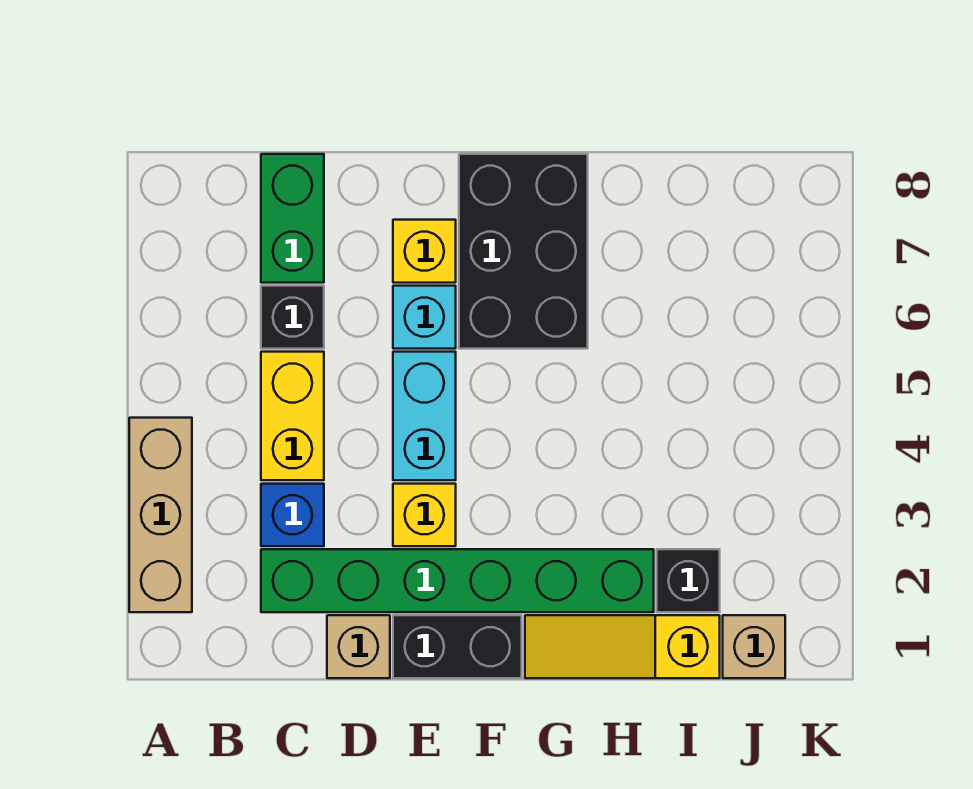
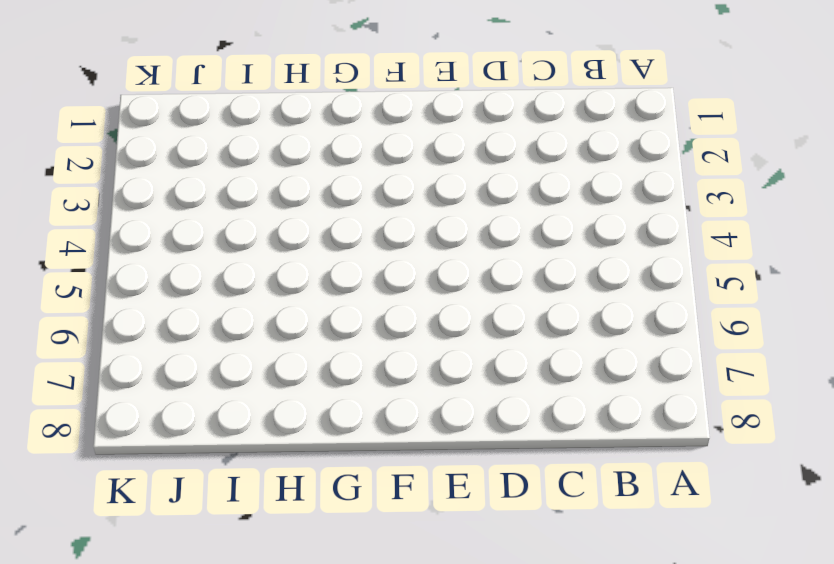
none -> tan 1x3 brick [129,418,192,612]
none -> green 1x6 brick [261,549,654,612]
none -> blue 1x1 brick [261,484,324,546]

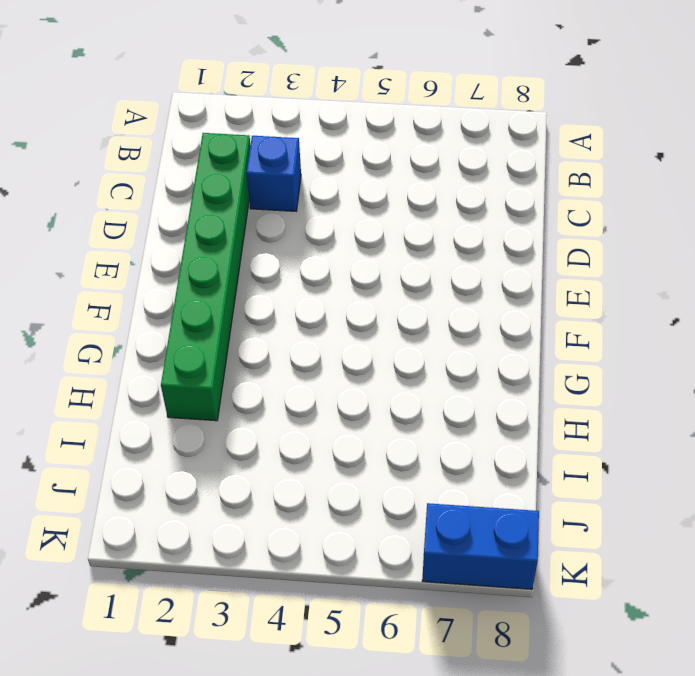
blue 1x2 brick [422,503,539,589] -> none
none -> tan 1x3 brick [129,418,192,612]
none -> yellow 1x2 brick [261,352,324,480]
none -> black 1x1 brick [261,286,324,349]

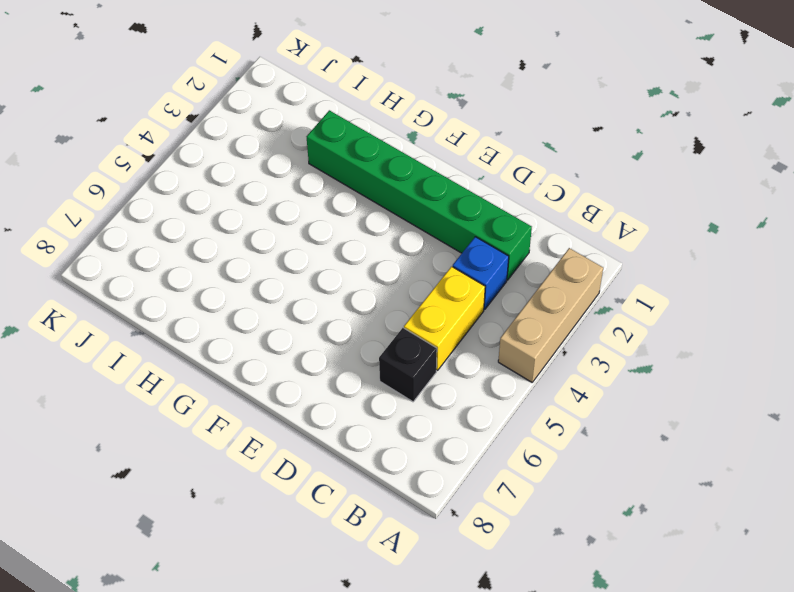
none -> green 1x2 brick [261,154,324,283]
none -> tan 1x1 brick [327,615,390,678]
none -> black 1x2 brick [393,615,522,678]

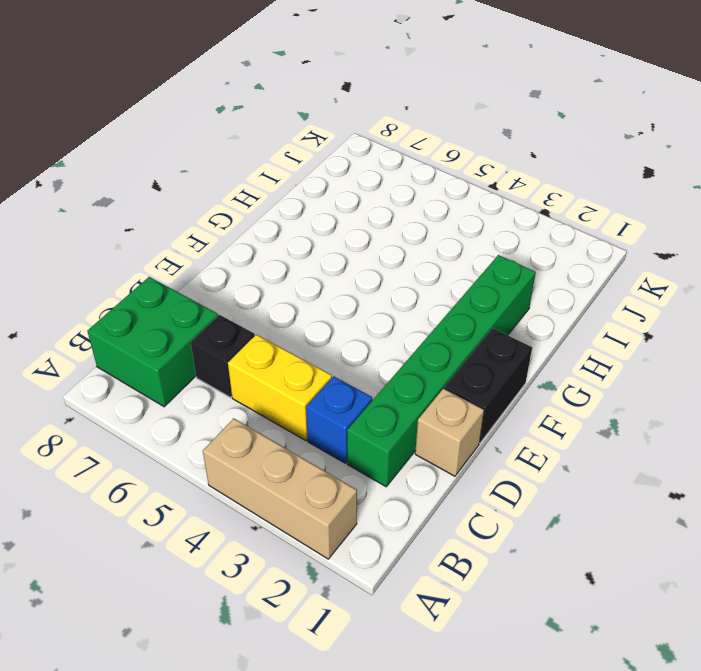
green 2x2 brick [87,277,218,407] -> green 1x2 brick [261,154,324,283]
none -> yellow 1x1 brick [393,484,456,546]
none -> cyan 1x2 brick [393,352,456,480]
none -> cyan 1x1 brick [393,286,456,349]

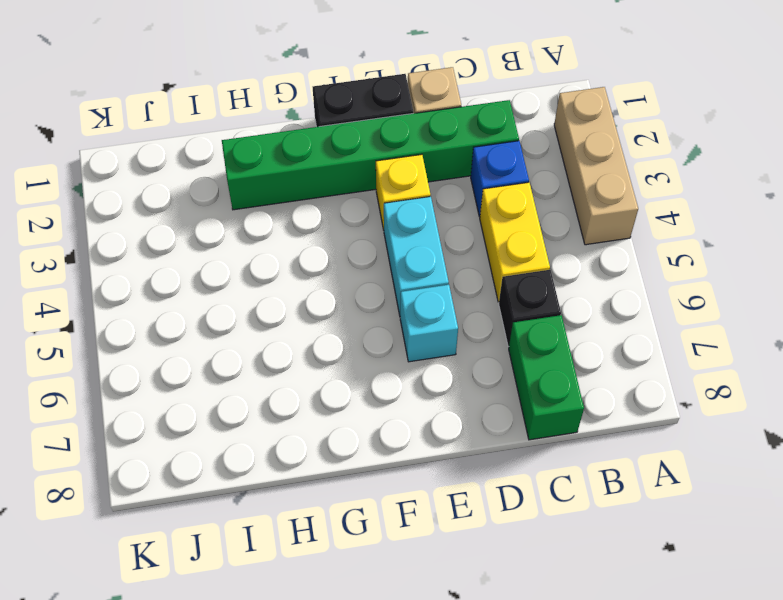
none -> yellow 1x1 brick [393,220,456,283]
none -> black 2x3 brick [459,154,588,349]
none -> yellow 1x3 slope [525,615,720,678]

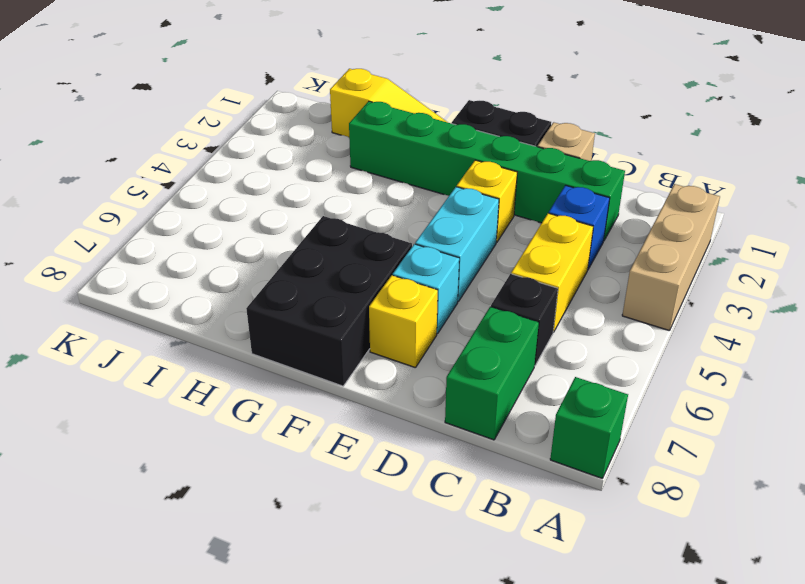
green 1x1 brick [550,377,628,478] -> none
none -> black 1x1 brick [657,549,720,612]
none -> tan 1x1 brick [723,615,785,678]

